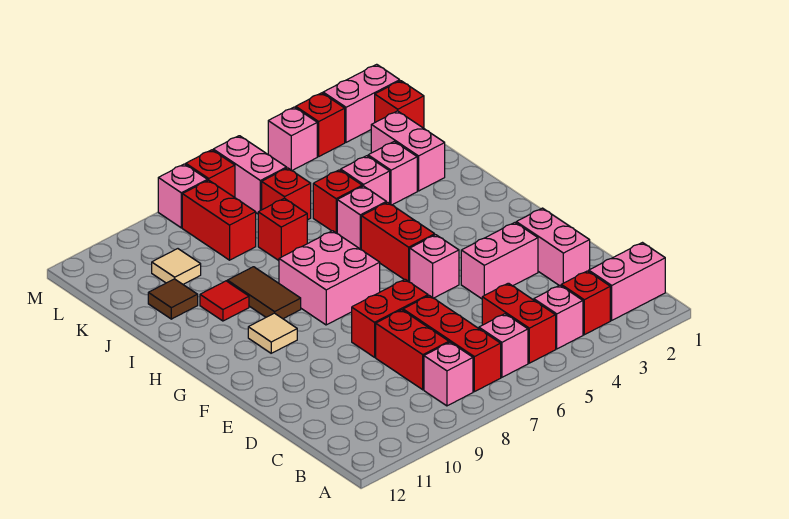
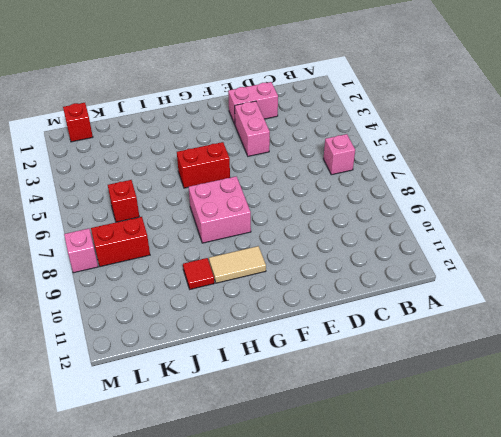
tan 1x2 tile [209,246,266,283] -> tan 1x1 tile [248,313,297,353]
none -> pink 1x2 brick [589,243,665,320]
none -> red 1x1 brick [561,271,610,335]
none -> pink 1x1 brick [534,285,583,349]
none -> red 1x2 brick [482,283,556,363]

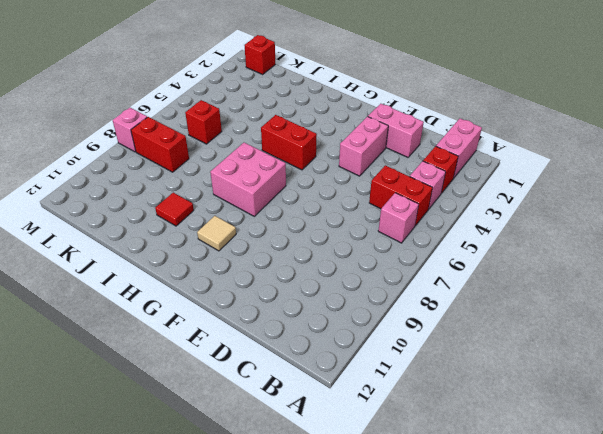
none -> red 1x3 brick [403,296,501,392]
none -> pink 1x1 brick [424,342,473,406]
none -> red 1x2 brick [376,310,449,390]
none -> red 1x2 brick [352,279,428,357]

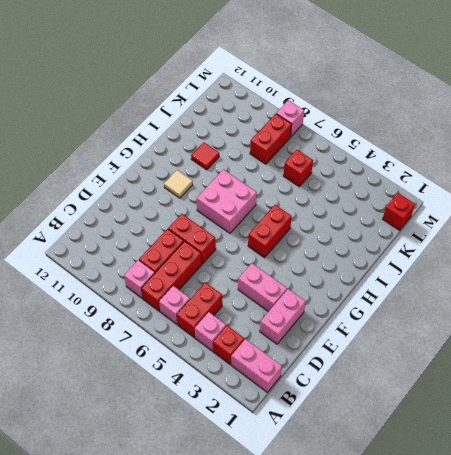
none -> pink 1x1 brick [410,235,459,298]
none -> brown 1x2 tile [227,267,301,319]
none -> pink 1x1 brick [337,186,386,249]
none -> pink 1x2 brick [371,111,445,191]

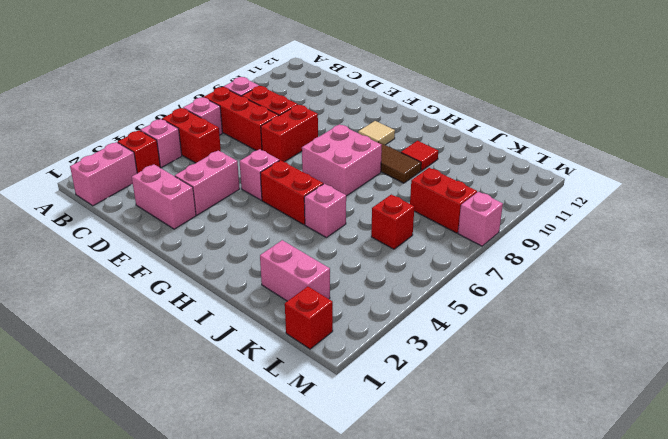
none -> pink 1x1 brick [368,141,417,205]
none -> pink 1x1 brick [341,156,390,203]
none -> red 1x1 brick [313,170,362,233]
none -> red 1x1 brick [258,198,307,261]

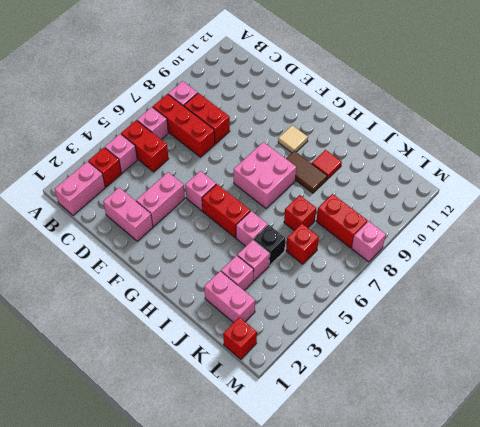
black 1x1 brick [254,225,285,265] -> red 1x1 brick [313,170,362,233]
none -> red 1x2 brick [352,279,428,357]
none -> brown 1x1 tile [148,279,198,319]
none -> tan 1x1 tile [152,249,201,284]
none -> pink 1x2 brick [213,136,287,214]

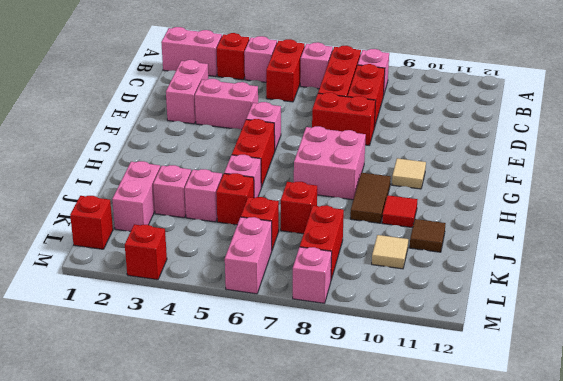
none -> pink 1x2 brick [323,64,400,142]
none -> pink 1x1 brick [268,107,317,170]
none -> red 1x1 brick [186,150,235,197]

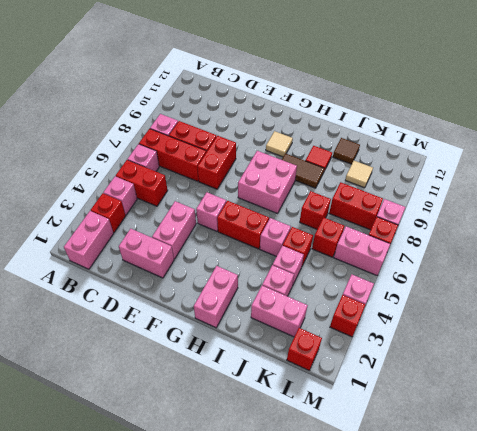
pink 1x2 brick [194,266,238,328] -> pink 1x2 brick moved to [323,64,400,142]

